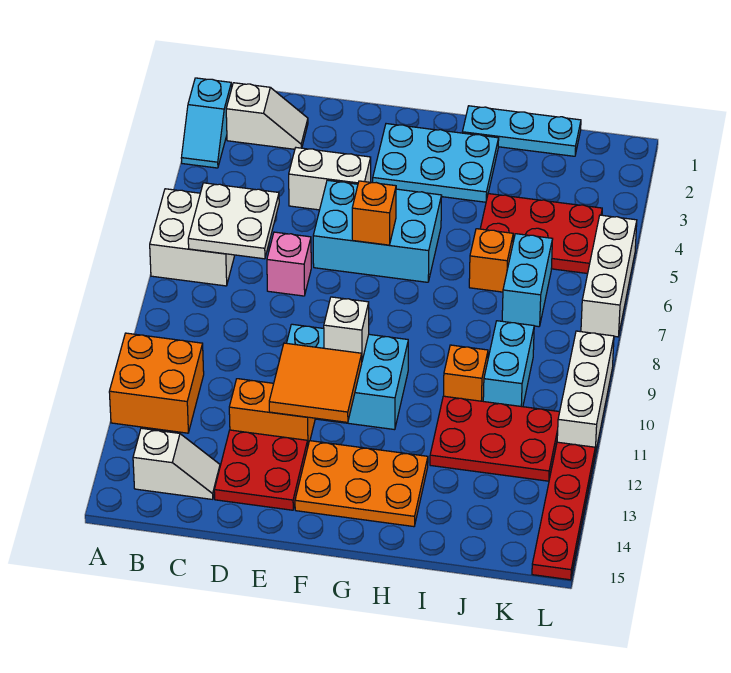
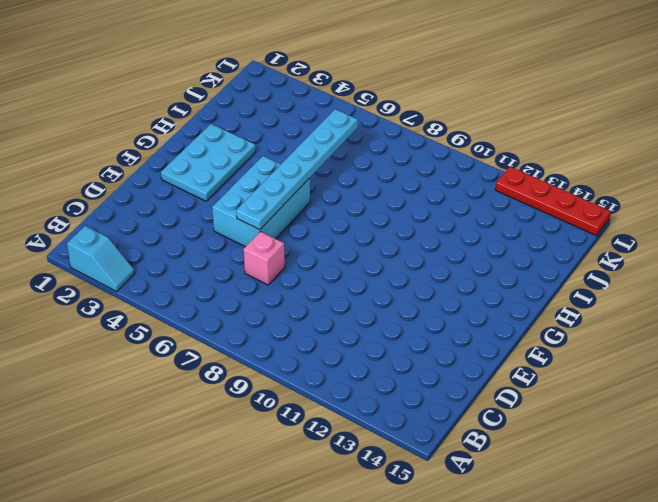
cyan 1x6 plate [236,109,358,230] -> orange 1x1 brick [352,181,396,245]
none -> white 2x2 brick [150,189,235,286]
none -> orange 2x2 brick [109,333,204,433]
none -> white 1x2 slope [226,83,308,149]

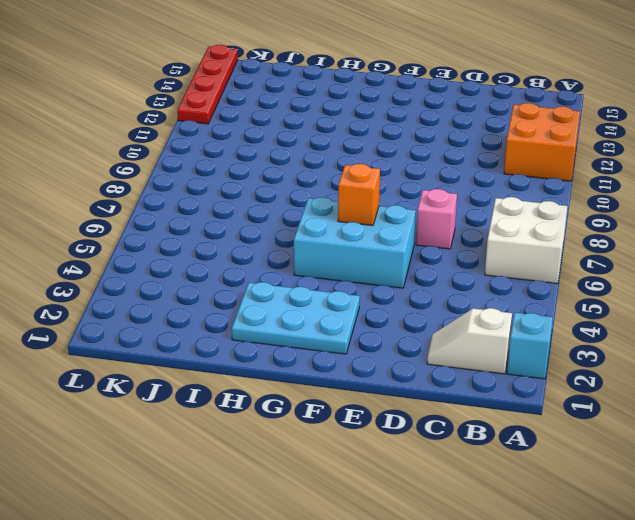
none -> white 1x2 slope [133,428,220,499]
none -> white 1x2 brick [289,148,371,210]
none -> orange 1x2 brick [229,379,315,445]

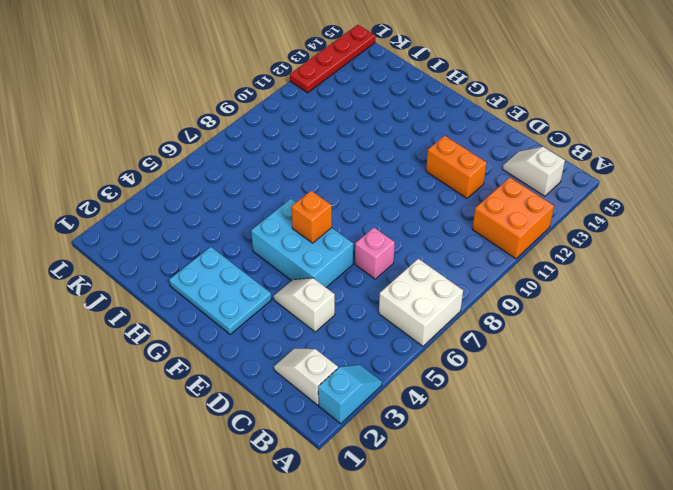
white 1x2 slope [273,278,335,332] -> white 1x2 brick [289,148,371,210]
none -> red 2x2 plate [214,430,308,510]
none -> cyan 2x3 brick [287,324,408,430]
none -> orange 2x3 plate [295,441,428,527]

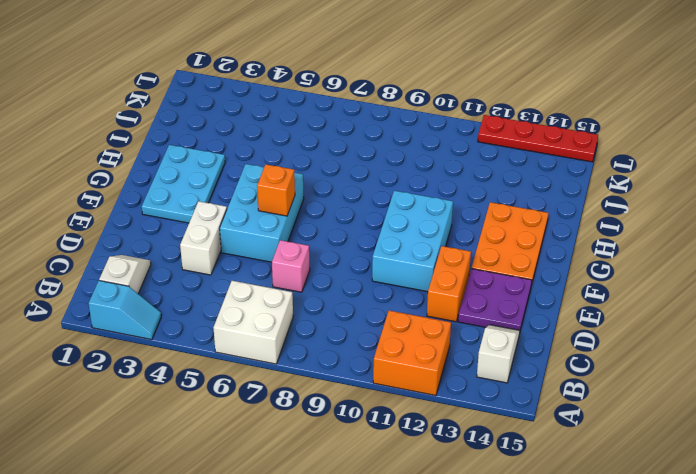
purple 2x2 plate [458,269,532,331] -> red 2x2 plate [214,430,308,510]
none -> cyan 1x3 plate [462,106,581,156]
none -> red 2x3 plate [480,194,602,274]
none -> orange 1x1 brick [469,229,513,292]

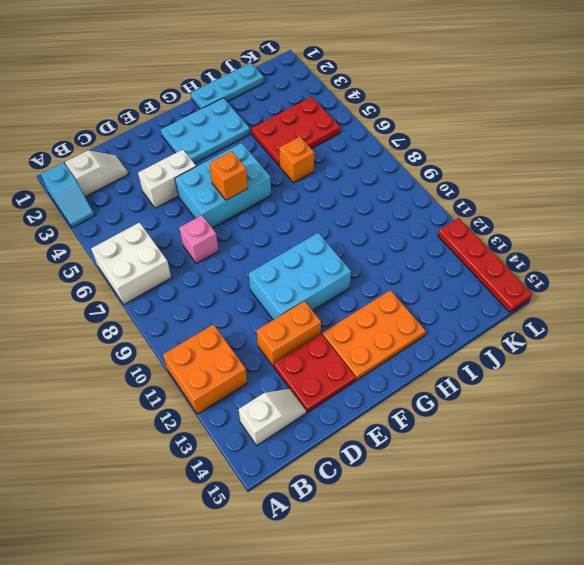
none -> orange 1x1 brick [444,345,488,401]
none -> red 2x3 plate [430,396,560,481]
none -> cyan 1x2 brick [502,234,553,327]

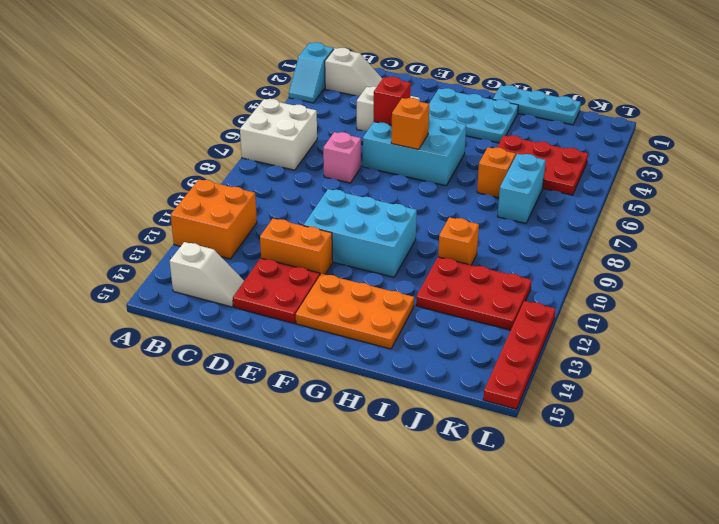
red 1x1 brick [374,77,411,125] -> none
none -> cyan 1x2 brick [483,321,534,407]
none -> white 1x3 brick [581,215,637,337]
none -> white 1x3 brick [557,331,614,454]

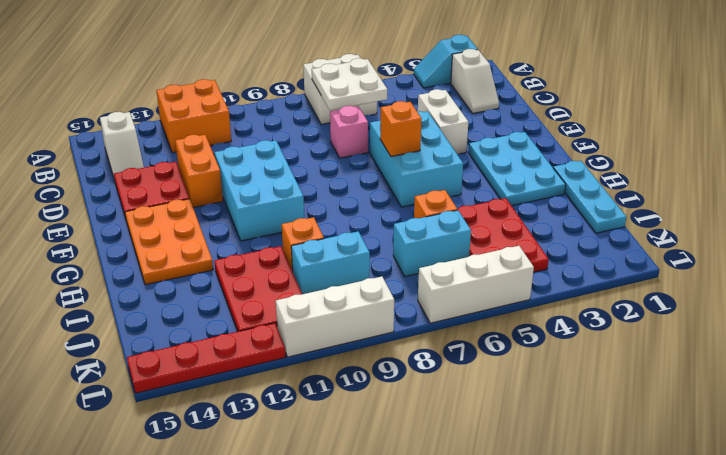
none -> orange 2x2 tile [269,343,362,422]
none -> white 1x1 brick [324,297,369,360]

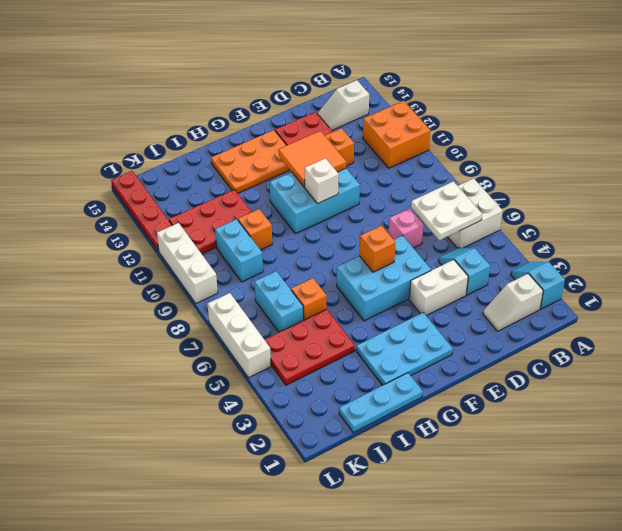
cyan 1x2 slope [438,248,490,295] -> none

